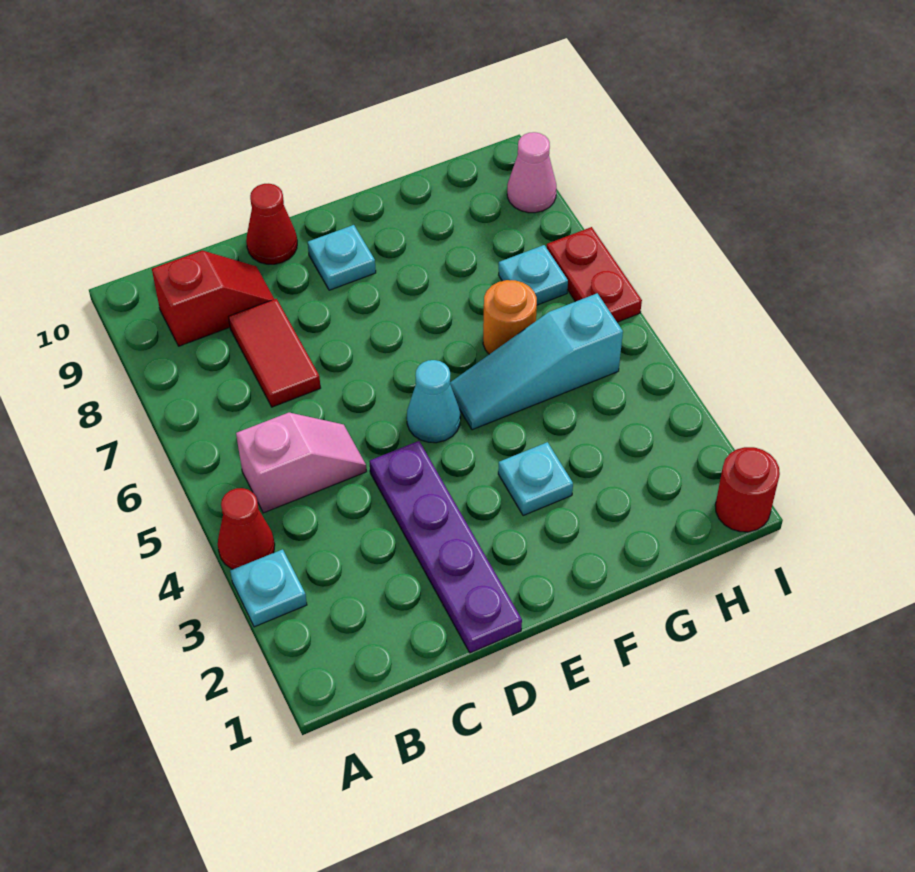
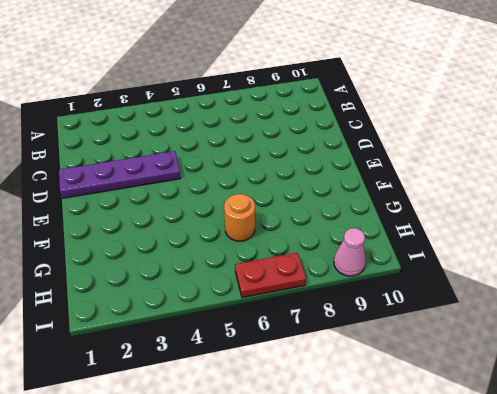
none -> cyan 1x1 plate [230,549,307,627]
none -> red 1x1 cone [218,488,275,569]
none -> pink 1x2 slope [236,413,367,513]

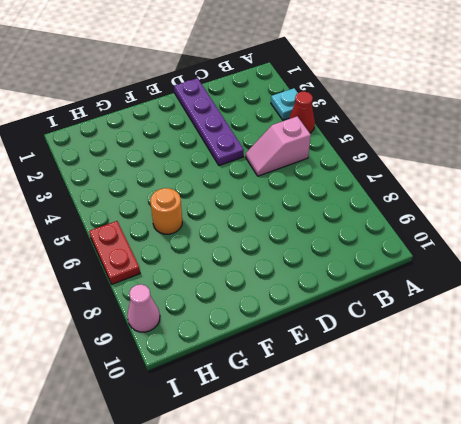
none -> red 1x2 slope [152,251,274,346]
none -> red 1x2 tile [229,299,321,407]
none -> red 1x1 cone [246,184,297,264]

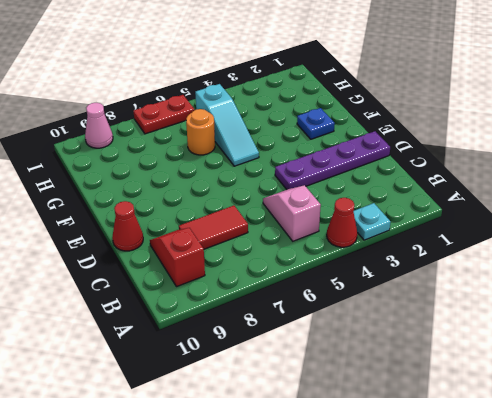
blue 1x1 plate [297,108,335,139] -> none
none -> cyan 1x1 cone [407,360,460,443]
none -> cyan 1x1 plate [308,225,376,290]
none -> cyan 1x1 plate [498,442,573,516]

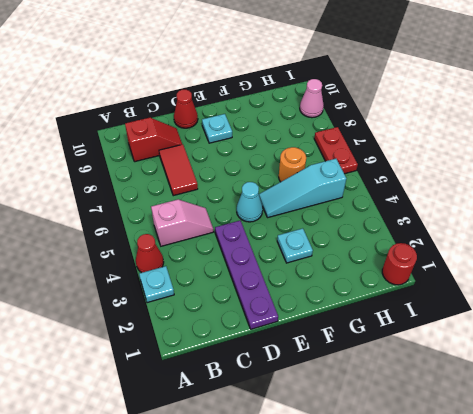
none -> cyan 1x1 plate [499,245,568,305]

